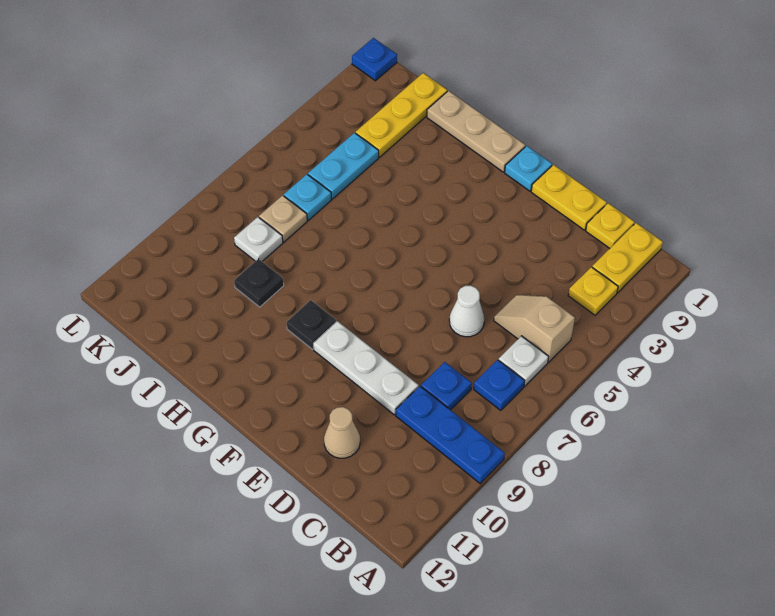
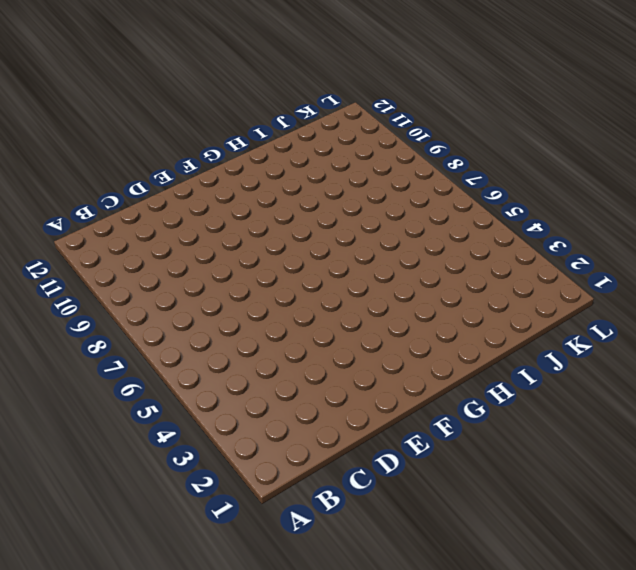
none -> blue 1x3 plate [396,386,505,483]
none -> yellow 1x2 plate [592,223,663,293]
none -> yellow 1x1 plate [568,267,618,315]

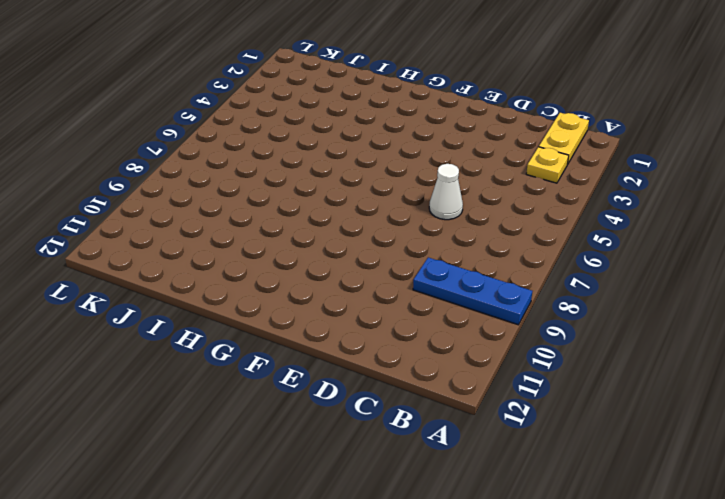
none -> tan 1x2 slope [494,295,575,362]
none -> white 1x1 plate [499,336,549,386]
none -> blue 1x1 plate [474,360,525,410]

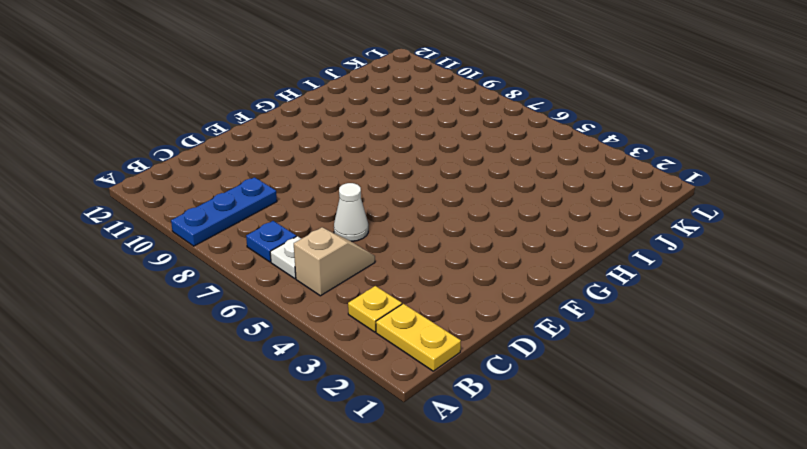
none -> yellow 1x1 plate [586,203,635,248]
none -> blue 1x1 plate [421,362,472,410]
none -> yellow 1x2 plate [531,165,607,230]

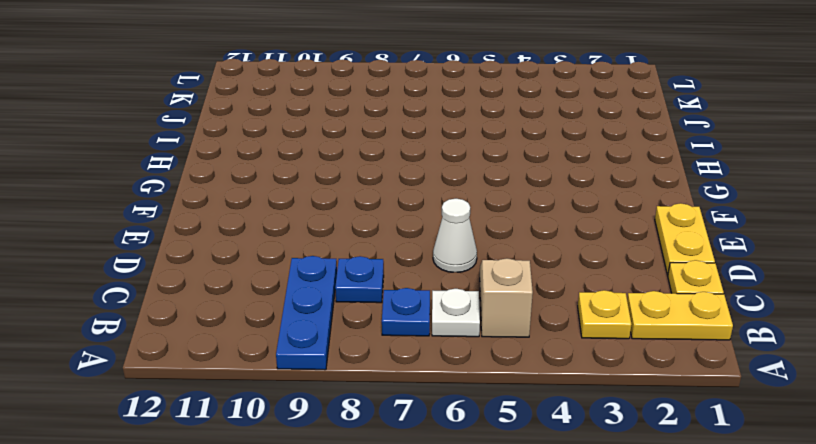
none -> white 1x3 plate [313,321,419,415]
none -> tan 1x1 cone [324,407,360,458]
none -> cyan 1x1 plate [505,146,552,191]

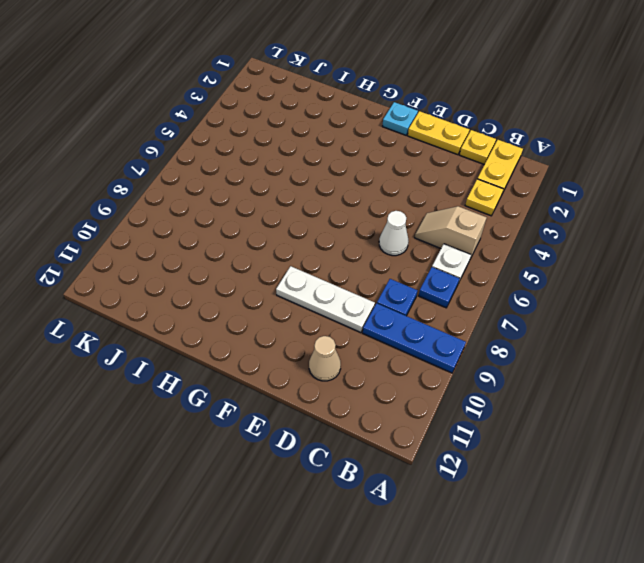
none -> tan 1x3 plate [427,91,525,172]
none -> black 1x1 plate [287,300,336,349]
none -> black 1x1 plate [234,259,284,307]

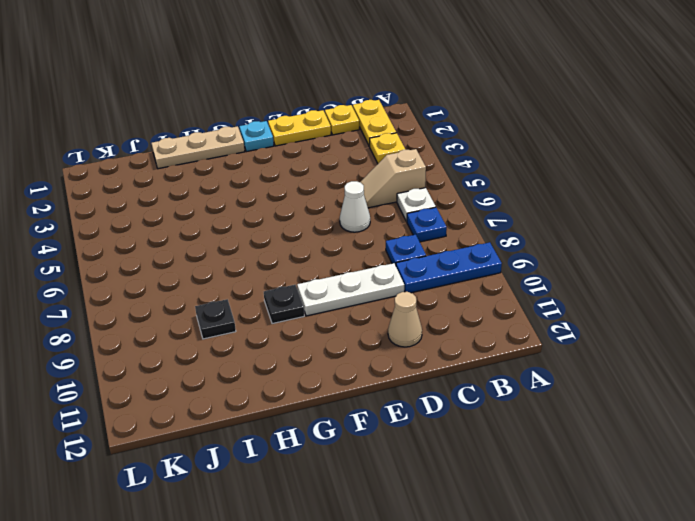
none -> yellow 1x3 plate [356,73,447,157]
none -> cyan 1x2 plate [308,133,379,199]
none -> cyan 1x1 plate [284,174,331,220]

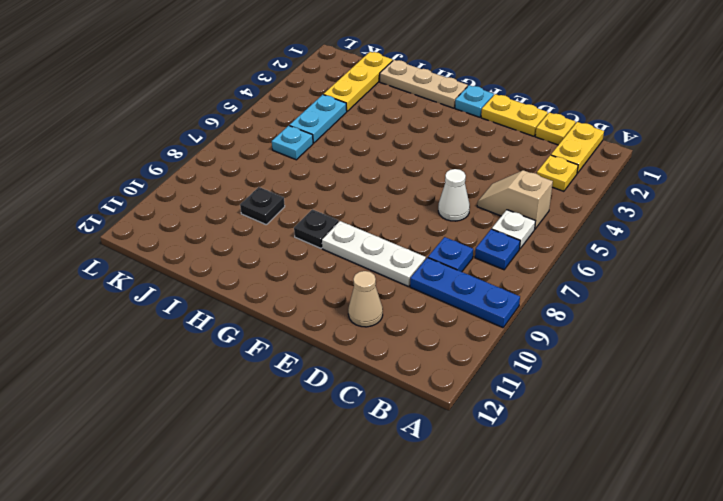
none -> tan 1x1 plate [259,195,307,242]
none -> white 1x1 plate [234,217,283,261]
none -> blue 1x1 plate [352,38,397,81]

